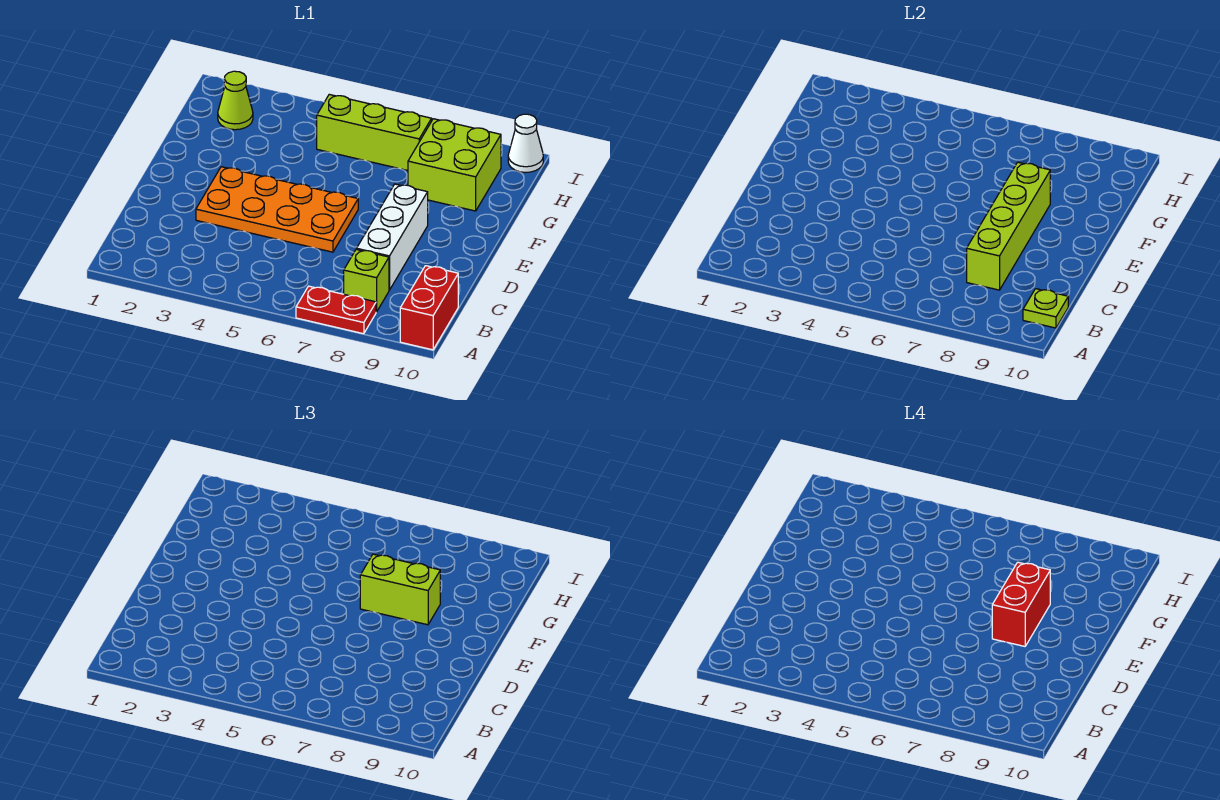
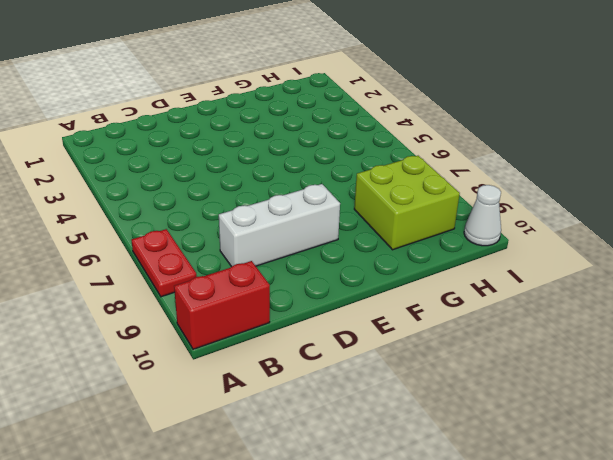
none -> lime 1x1 brick [344,249,389,312]
none -> orange 2x4 plate [196,167,358,252]
none -> lime 1x1 cone [218,71,253,130]

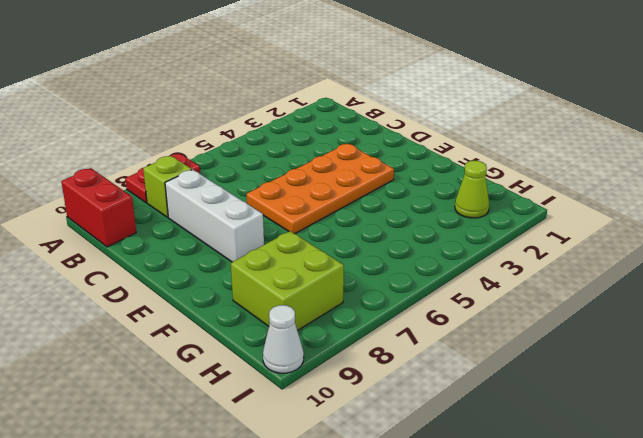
none -> lime 1x3 brick [317,94,432,170]
none -> lime 1x1 plate [1023,289,1068,328]
none -> lime 1x4 brick [967,162,1050,290]

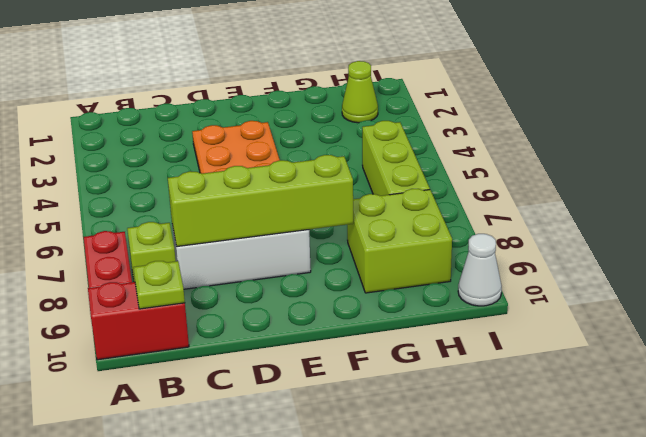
none -> lime 1x2 brick [360,554,440,625]
none -> red 1x2 brick [992,562,1050,646]

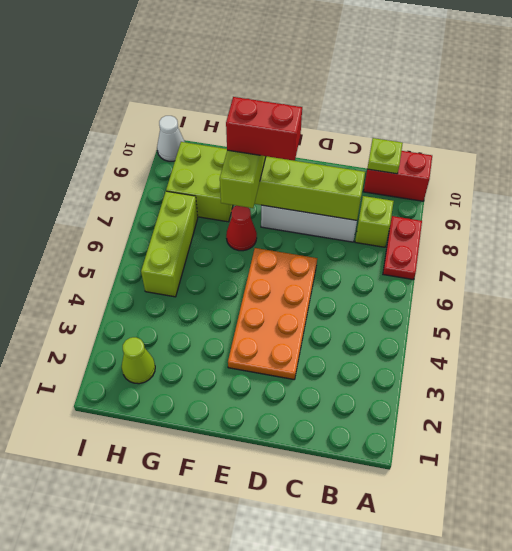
red 1x1 cone [226,206,257,251] -> none

